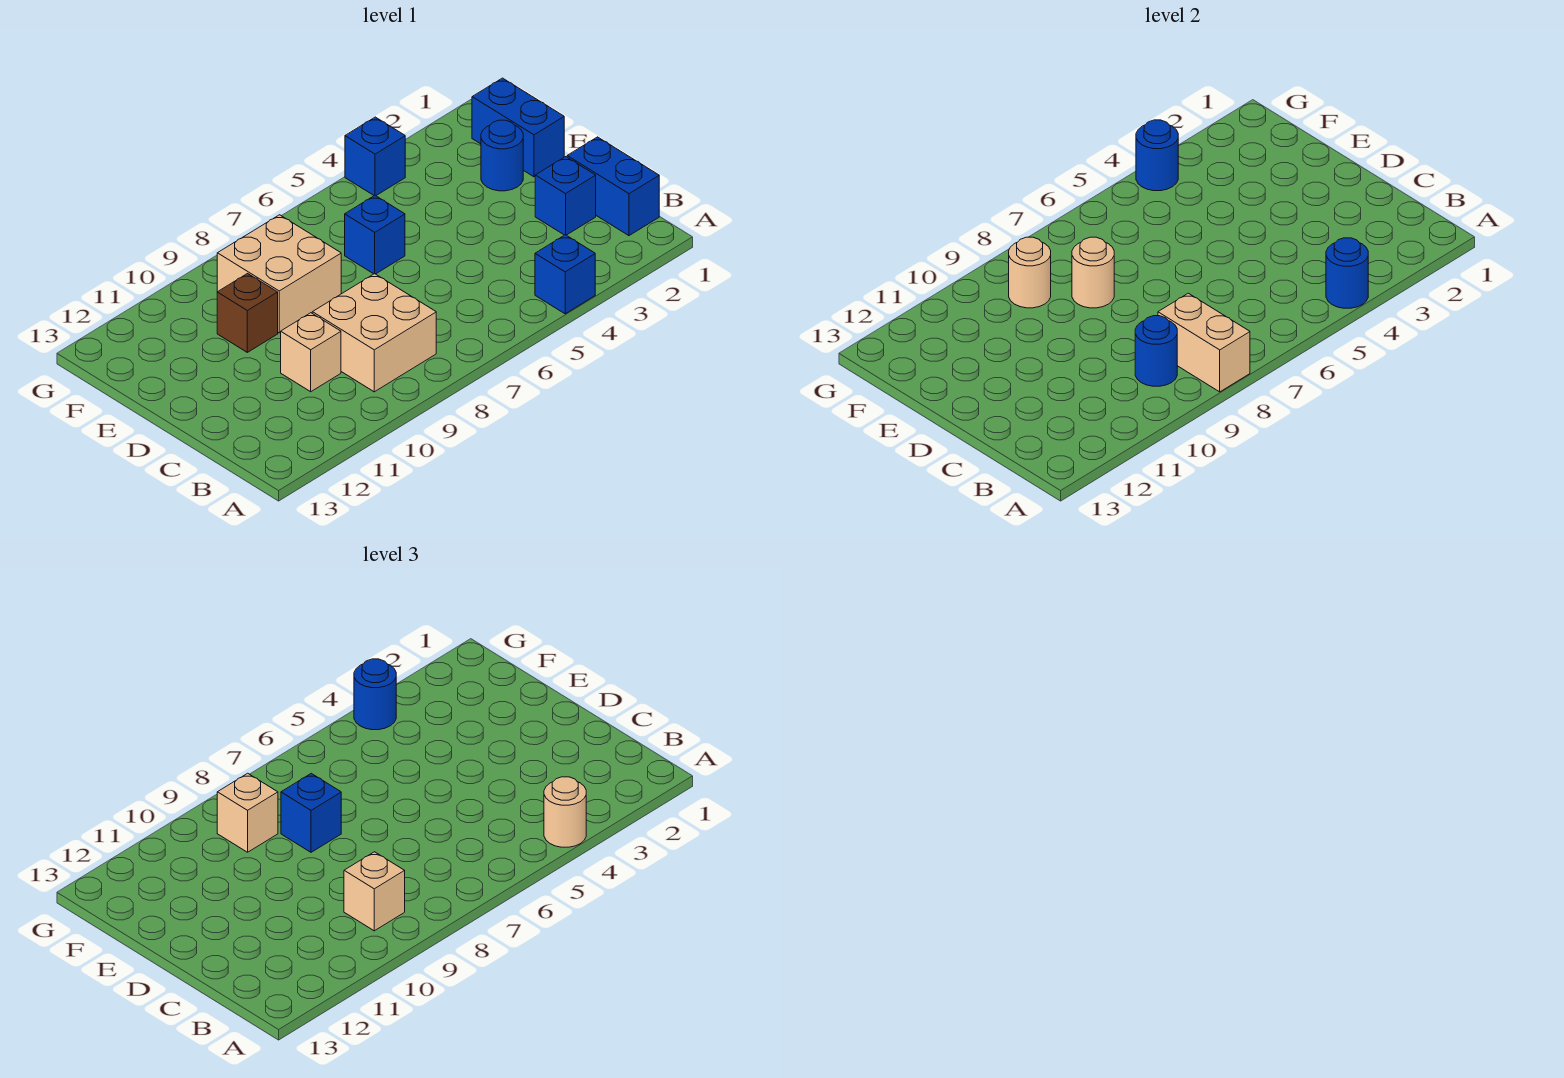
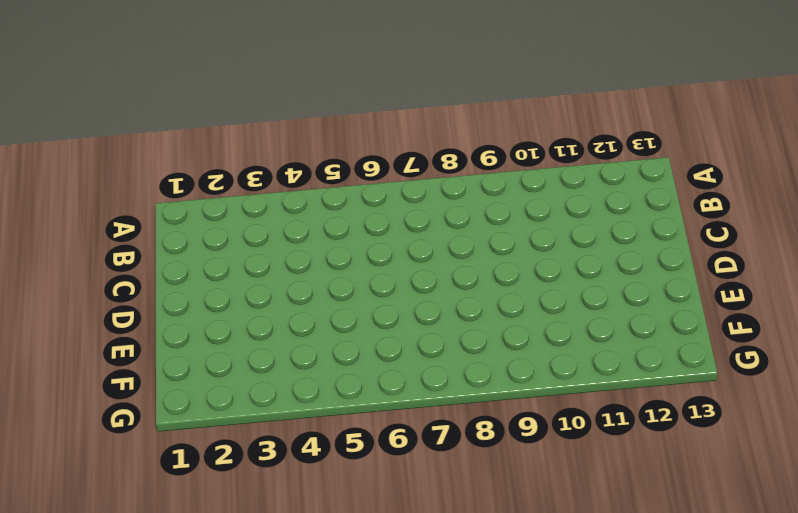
none -> blue 1x1 brick [535,235,595,314]
none -> blue 1x2 brick [567,137,659,236]
none -> tan 2x2 brick [312,274,436,392]

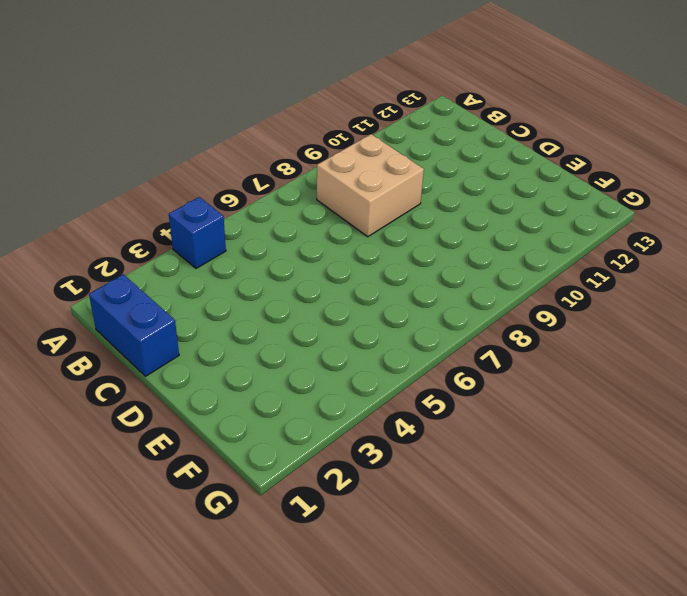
none -> blue 1x1 brick [535,157,596,235]
none -> tan 1x1 brick [281,313,341,392]
none -> blue 1x2 brick [472,78,564,177]

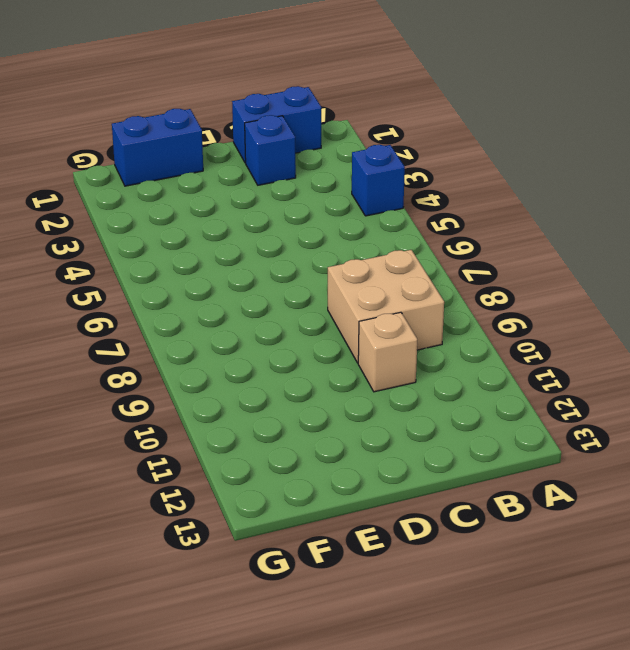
none -> blue 1x1 round brick [481,120,523,191]
none -> blue 1x1 brick [345,196,405,274]
none -> tan 2x2 brick [217,215,341,333]

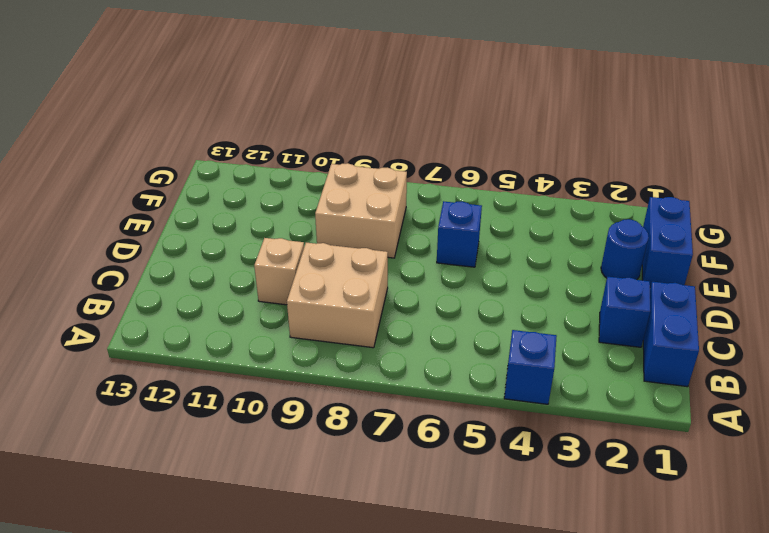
none -> brown 1x1 brick [217,274,278,352]
none -> blue 1x1 brick [345,117,405,196]
none -> blue 1x1 round brick [1326,238,1368,308]

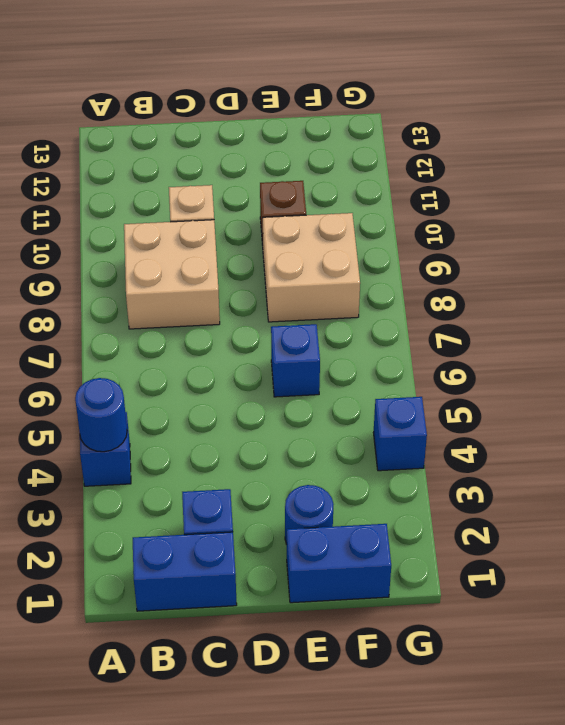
none -> tan 1x2 brick [1158,293,1250,392]
none -> blue 1x1 round brick [1135,316,1177,386]
none -> tan 1x1 round brick [1072,237,1114,308]

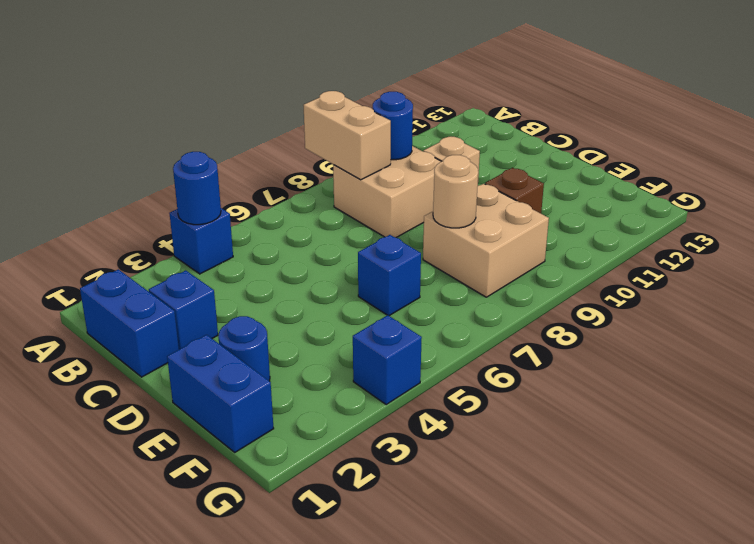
none -> tan 1x1 round brick [1009,237,1051,308]
none -> blue 1x1 round brick [1136,120,1178,191]
none -> tan 1x1 round brick [544,777,586,847]

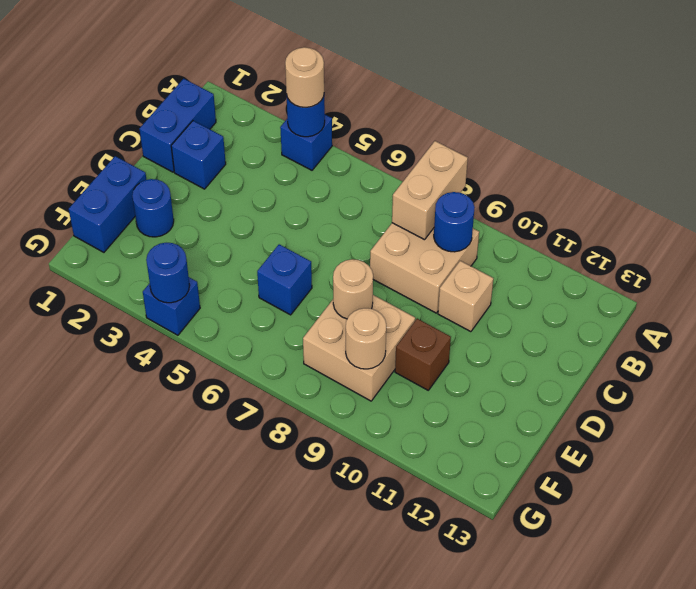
none -> tan 1x1 brick [344,852,405,931]
none -> blue 1x1 brick [281,773,341,852]
none -> tan 1x1 brick [217,773,278,852]

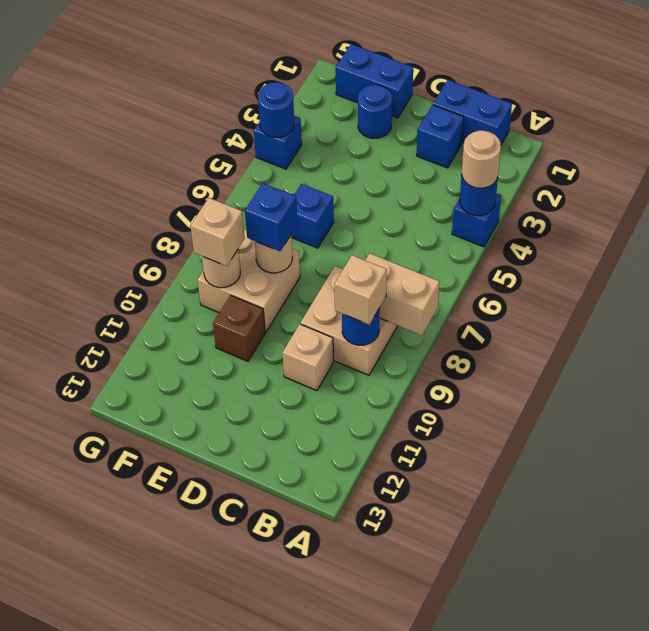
none -> blue 1x1 round brick [354,659,396,730]

